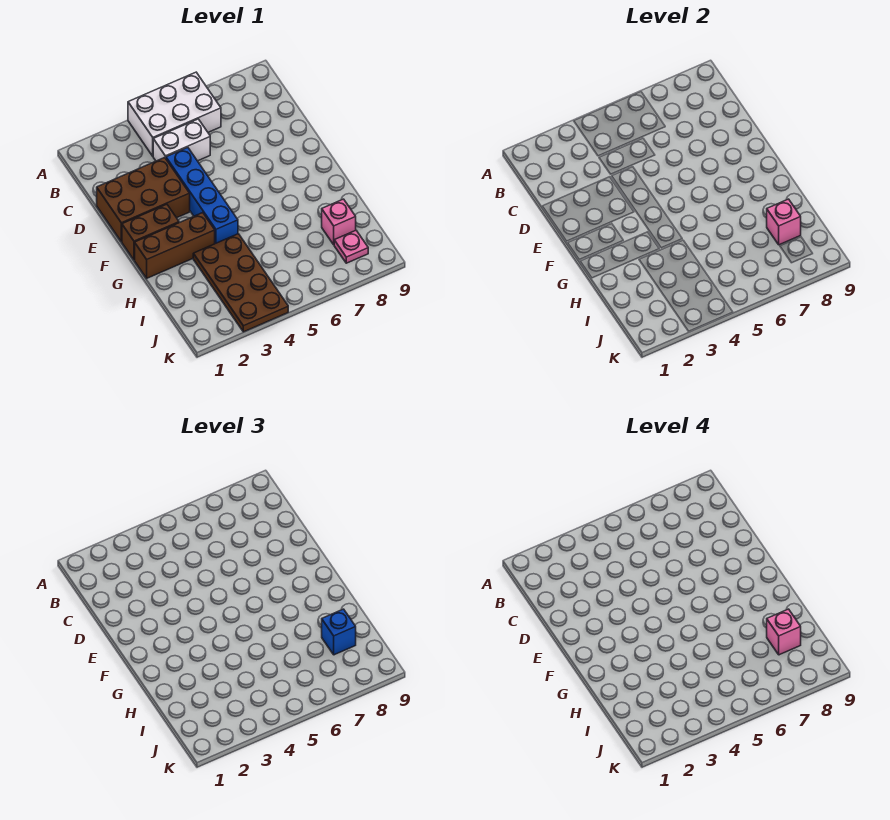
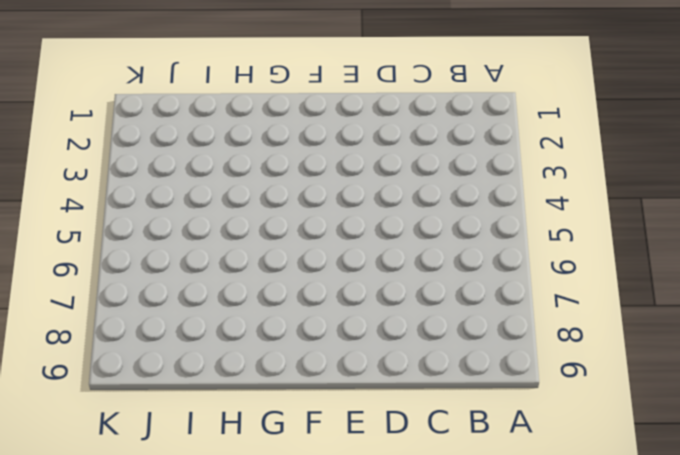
none -> white 2x3 brick [128,72,221,156]
none -> white 1x2 brick [153,119,210,161]
none -> brown 2x3 brick [97,158,190,242]

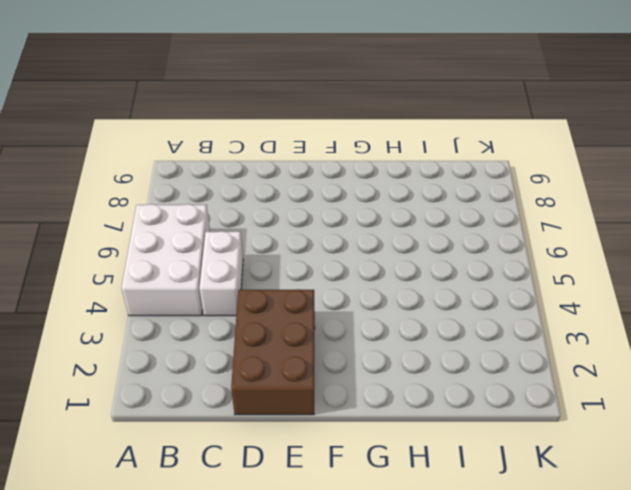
none -> blue 1x4 brick [166,148,238,244]
none -> brown 1x2 brick [122,204,179,260]
none -> brown 1x3 brick [135,213,215,278]

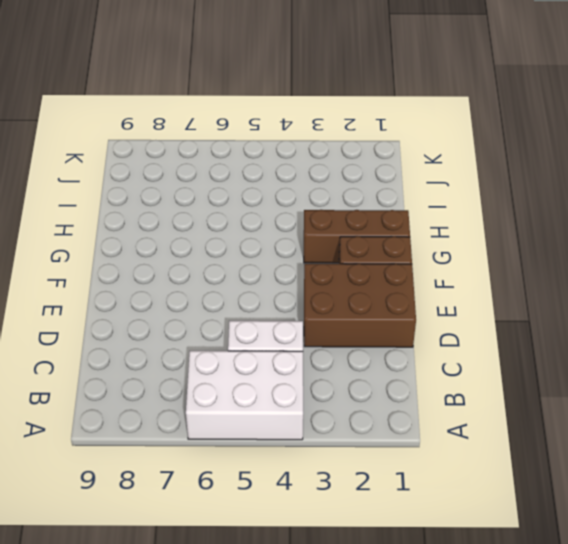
none -> blue 1x4 brick [166,148,238,244]
none -> brown 2x4 plate [193,234,288,332]
none -> pink 1x1 brick [322,199,356,245]

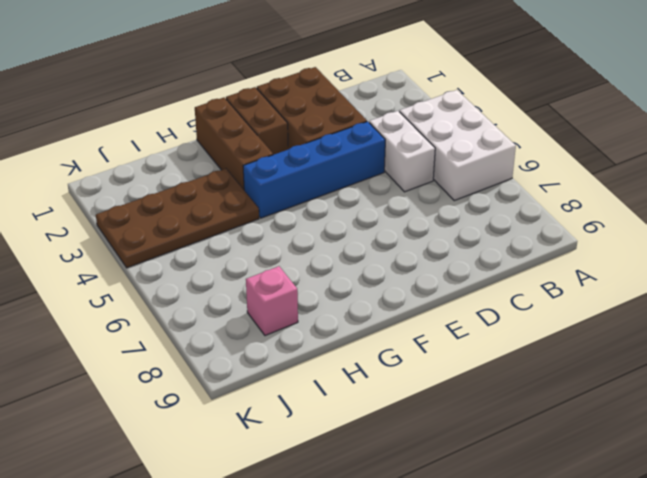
none -> pink 1x1 plate [334,231,368,263]
none -> pink 1x1 brick [767,199,801,245]
none -> blue 1x1 brick [322,609,356,655]

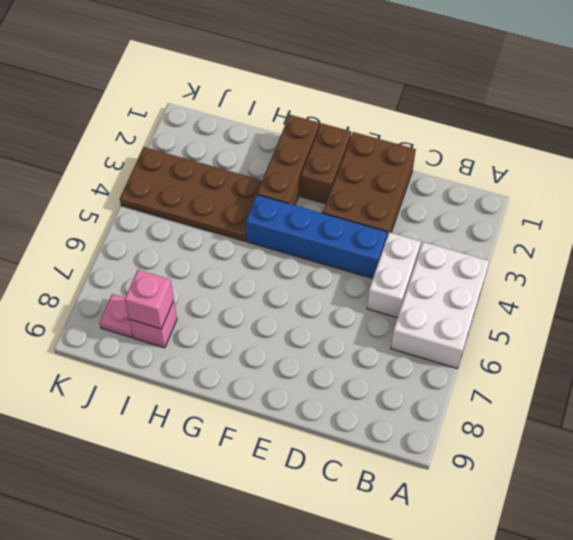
none -> blue 1x1 brick [322,609,356,655]
none -> pink 1x1 brick [767,609,801,655]

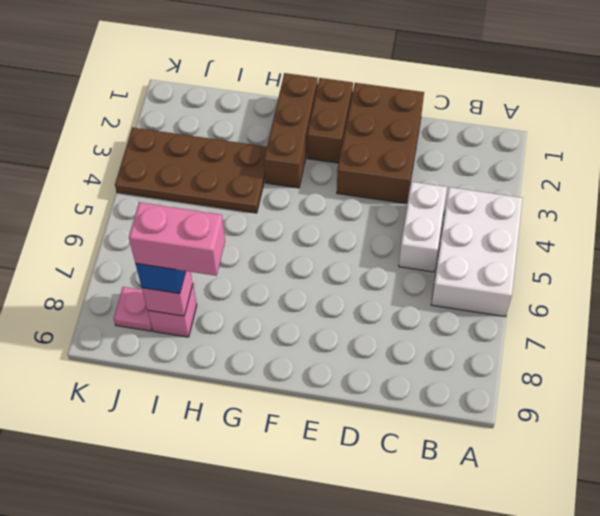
pink 1x2 brick [129,202,225,276] -> pink 1x1 brick [767,609,801,655]
none -> blue 1x4 brick [166,148,238,244]

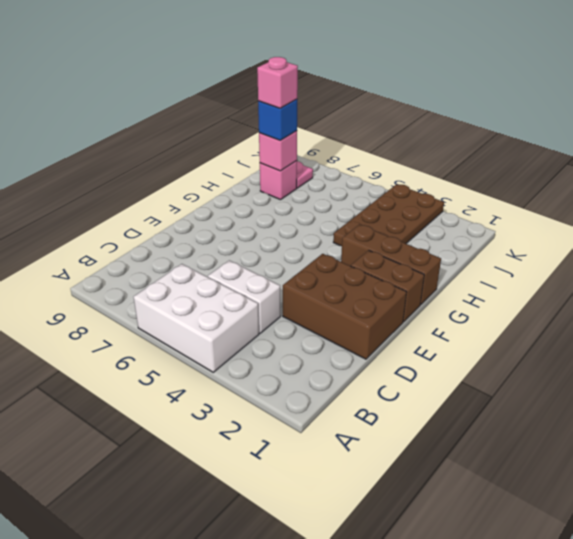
none -> blue 1x4 brick [166,148,238,244]

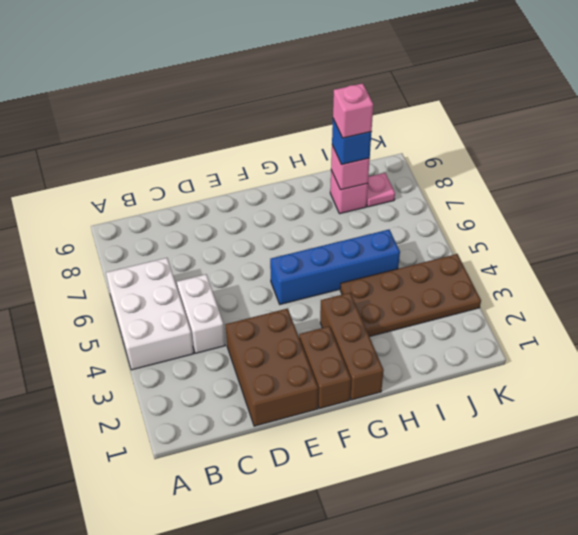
blue 1x4 brick [270,229,400,304] -> blue 1x4 brick moved to [166,148,238,244]

